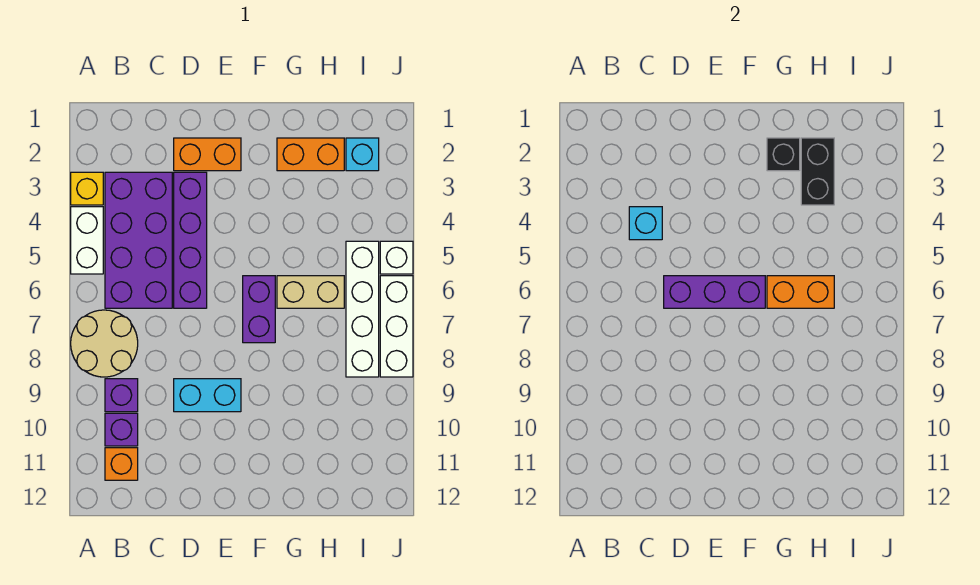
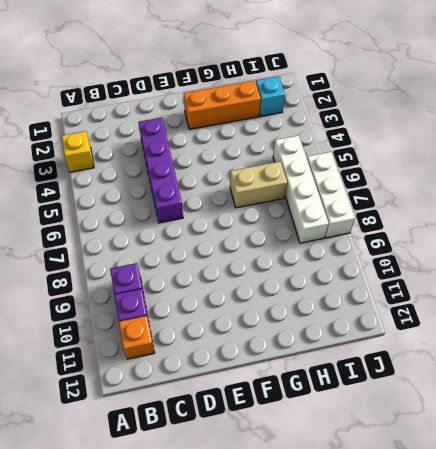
orange 1x3 brick [184,81,261,129] -> orange 1x2 brick [277,138,344,171]
none -> white 1x2 brick [71,207,103,274]
none -> tan 2x2 round brick [71,310,138,377]
none -> purple 2x4 brick [105,172,172,308]

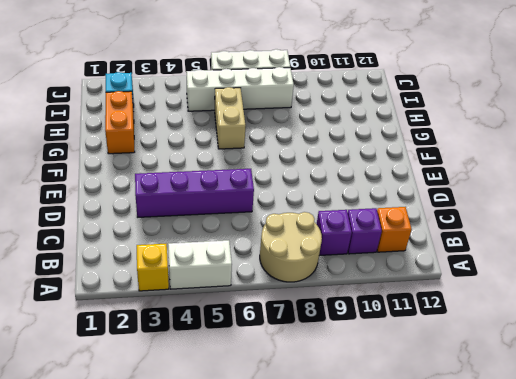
none -> purple 2x4 brick [105,172,172,308]
none -> orange 1x2 brick [174,138,241,171]
none -> cyan 1x2 brick [174,379,241,412]

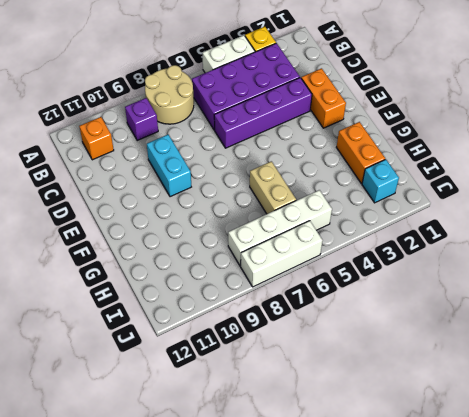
none -> purple 1x1 brick [105,413,138,446]
none -> purple 1x2 brick [243,276,275,343]
none -> white 1x1 brick [380,241,413,274]

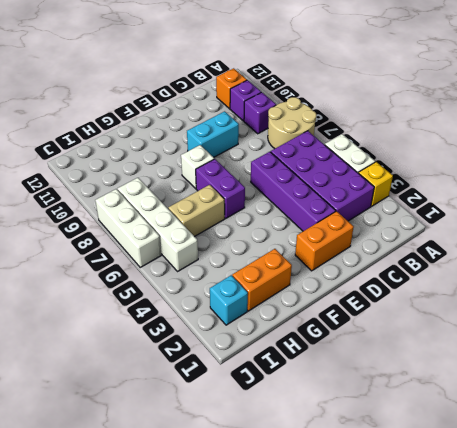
white 1x1 brick [181,145,214,189] -> white 1x1 brick moved to [380,241,413,274]
none -> cyan 1x1 brick [629,207,662,240]
none -> purple 1x3 brick [664,276,765,308]
none -> black 1x1 brick [767,138,800,171]

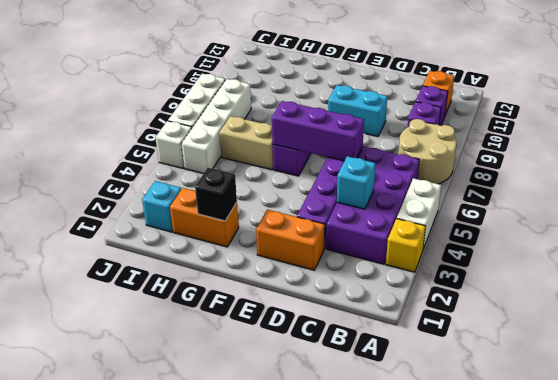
none -> orange 1x2 brick [767,276,834,308]
none -> black 1x2 brick [801,138,834,205]

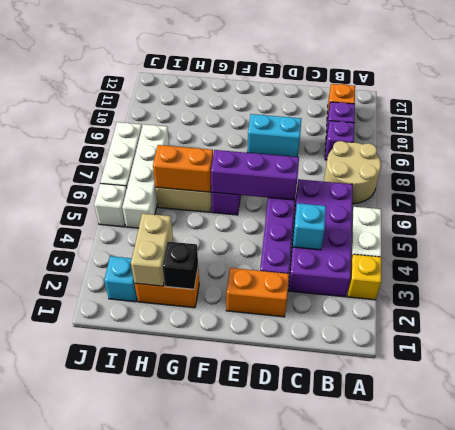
tan 1x2 brick [131,213,173,286] -> black 1x2 brick [801,138,834,205]

